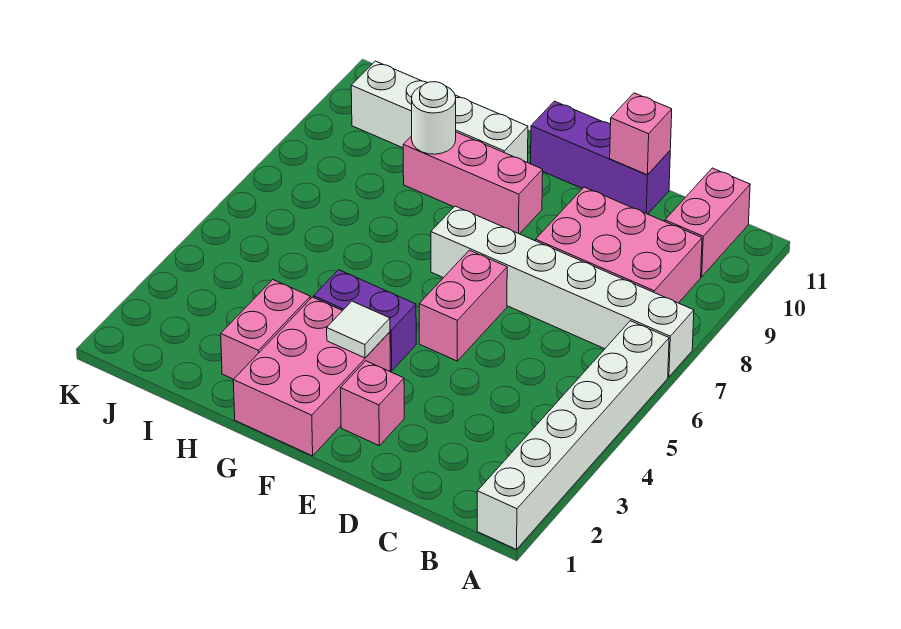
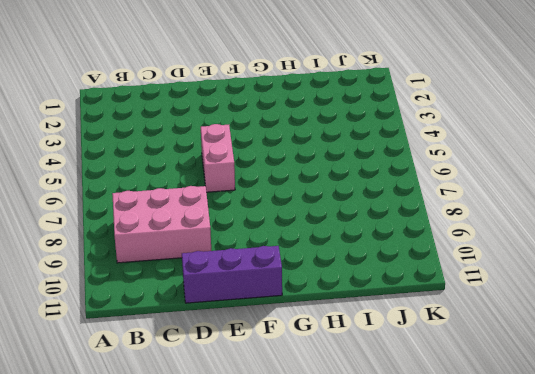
none -> white 1x6 brick [477,321,669,549]
none -> white 1x6 brick [431,206,694,377]
none -> pink 1x2 brick [665,168,750,277]

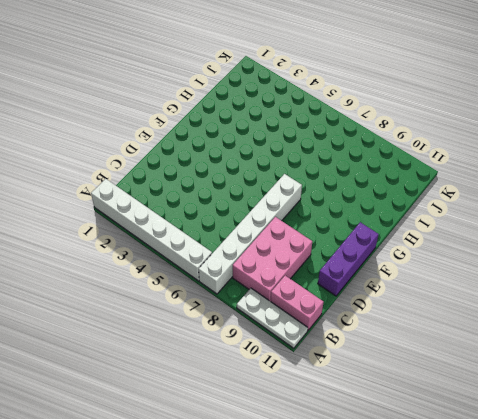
white 1x3 plate [237,288,308,348] -> none
none -> pink 1x1 brick [341,361,404,445]
none -> pink 1x2 brick [419,250,507,361]
none -> pink 2x3 brick [233,297,390,456]

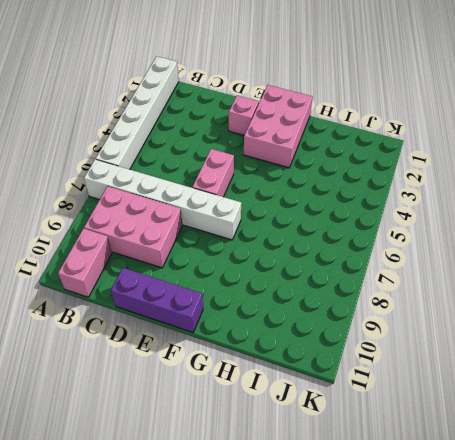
none -> purple 1x2 brick [314,270,416,371]
none -> pink 1x3 brick [403,132,543,234]
none -> white 1x4 brick [351,61,528,163]

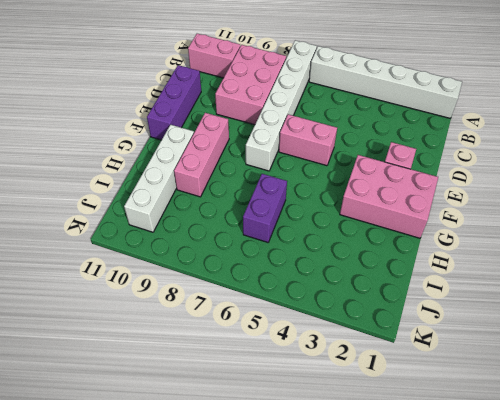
purple 1x2 brick [243,174,287,242] -> purple 1x2 brick moved to [314,270,416,371]
none -> pink 1x2 brick [221,280,310,379]
none -> pink 1x1 brick [610,93,672,175]
none -> white 1x1 tile [327,301,390,358]

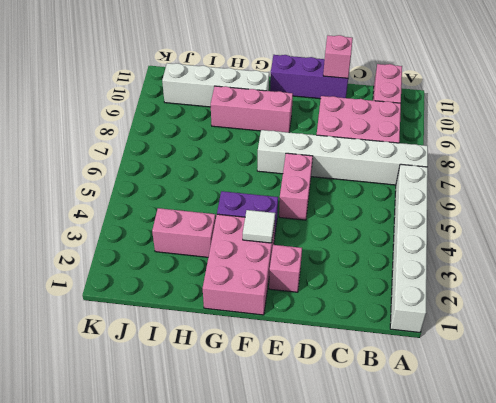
pink 1x2 brick [152,208,216,257] -> pink 1x2 brick turned to [221,280,310,379]
none -> white 1x1 round brick [412,82,456,154]

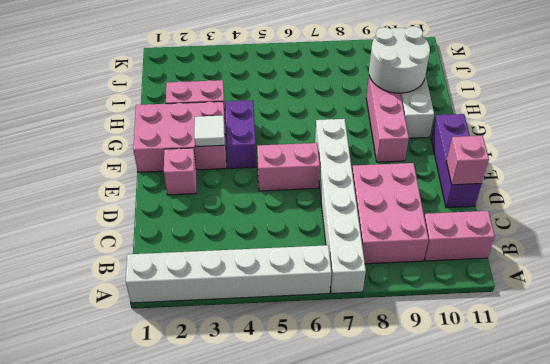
white 2x2 round brick [369,26,430,93] -> white 1x1 round brick [412,82,456,154]

